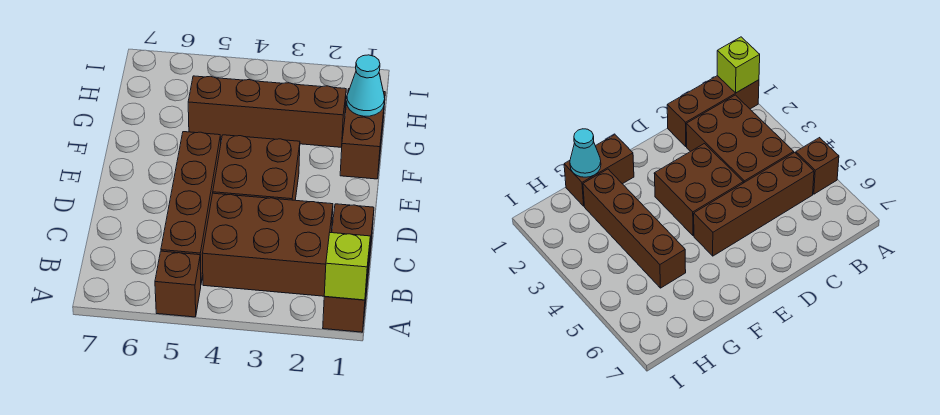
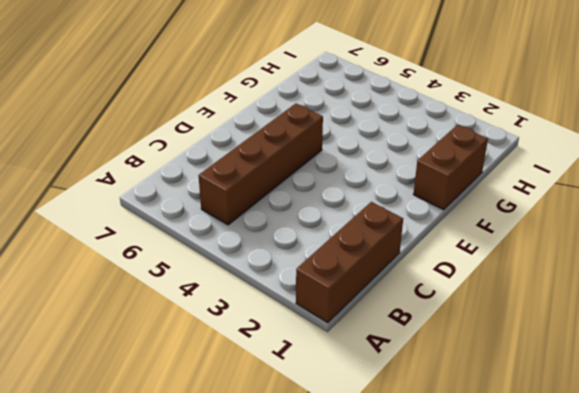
none -> brown 1x1 brick [155,251,201,317]
none -> brown 2x3 brick [202,193,333,296]

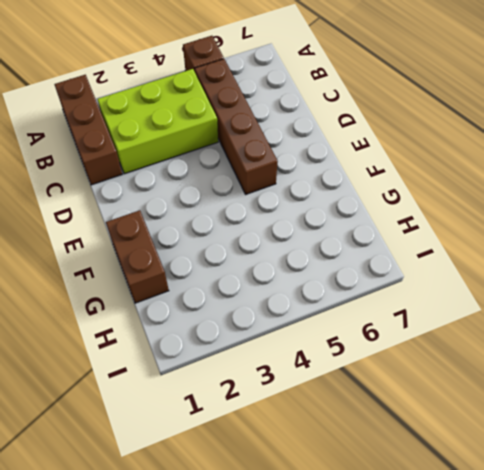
lime 2x3 brick [97,69,218,174] -> brown 2x3 brick [202,193,333,296]
none -> brown 2x2 brick [213,135,300,200]
none -> brown 1x4 brick [188,76,346,147]

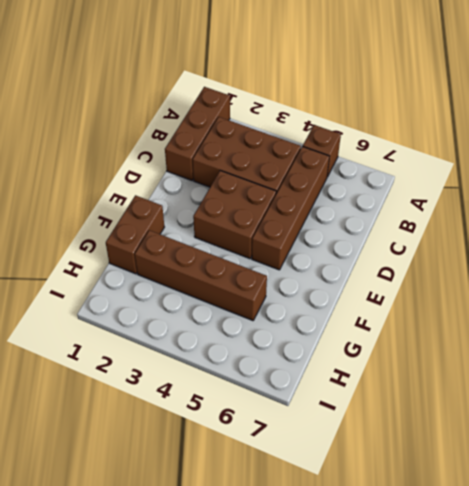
none -> lime 1x1 brick [324,233,370,300]
none -> cyan 1x1 cone [347,55,385,116]

